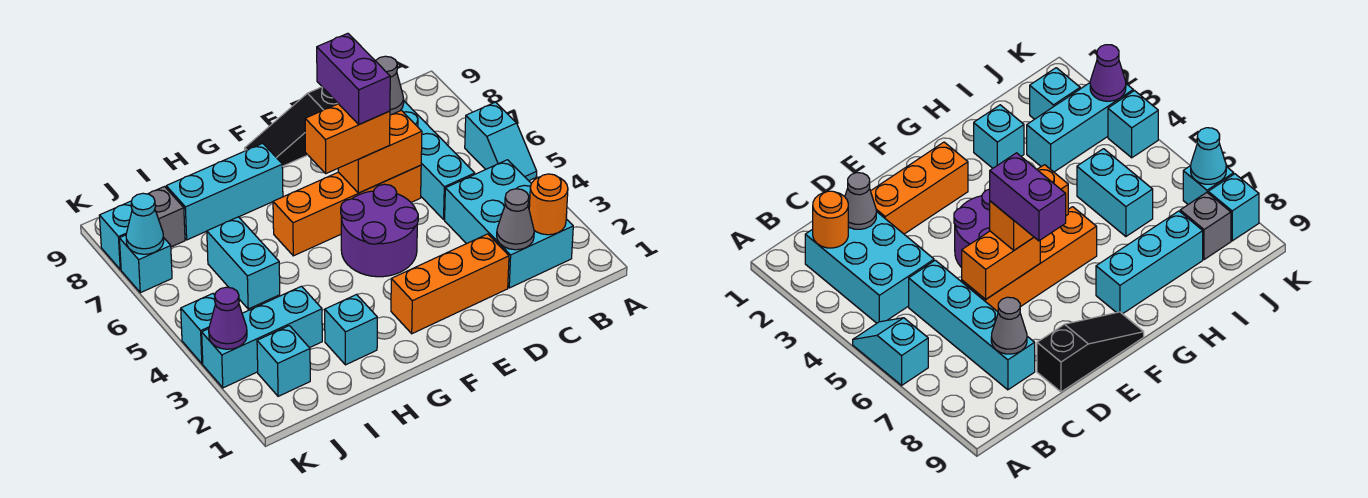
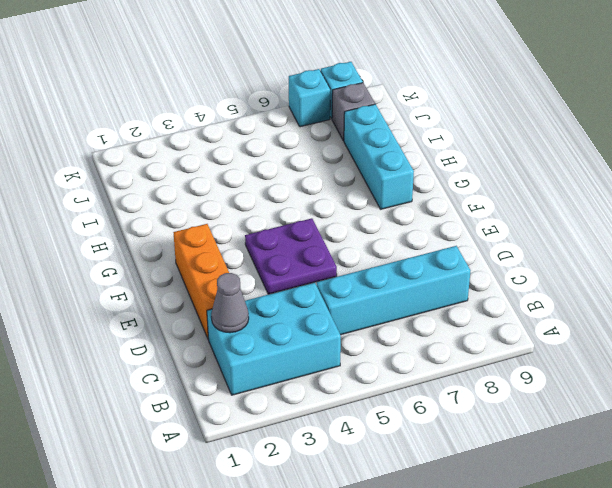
purple 2x2 plate [245,218,337,294] -> purple 2x2 round brick [341,184,418,277]
none -> cyan 1x2 slope [465,102,537,181]
none -> orange 1x4 brick [273,165,421,256]
none -> black 1x3 slope [245,87,338,166]

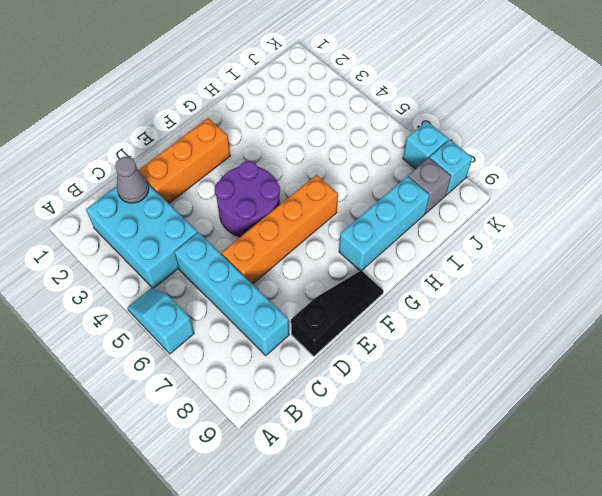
none -> cyan 1x1 brick [325,294,377,365]
none -> cyan 1x3 brick [202,286,322,388]
none -> cyan 1x2 brick [207,217,280,309]

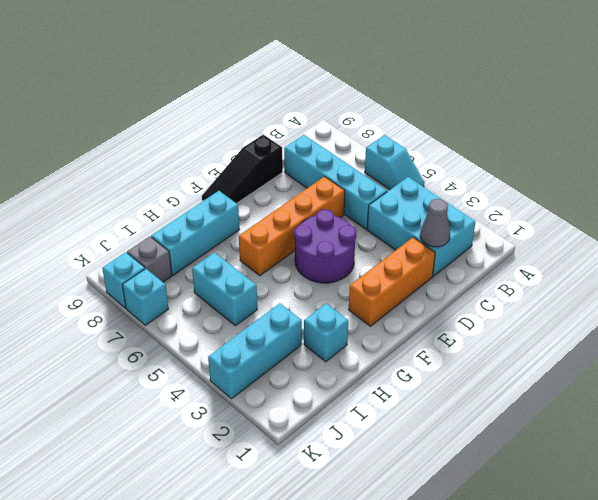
none -> cyan 1x1 brick [257,326,310,396]
none -> cyan 1x1 brick [181,294,215,364]
none -> orange 1x1 round brick [529,174,568,235]

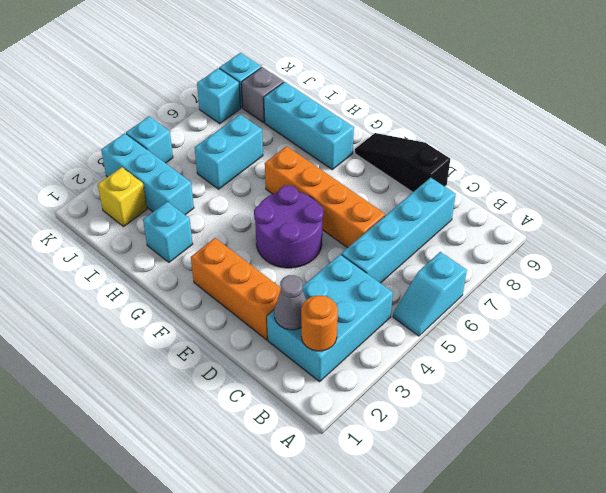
yellow 1x1 brick [98,167,147,227] -> cyan 1x1 brick [257,326,310,396]
none -> grey 1x1 cone [376,56,404,115]
none -> orange 1x2 brick [338,110,422,193]
none -> purple 1x1 cone [209,287,247,349]

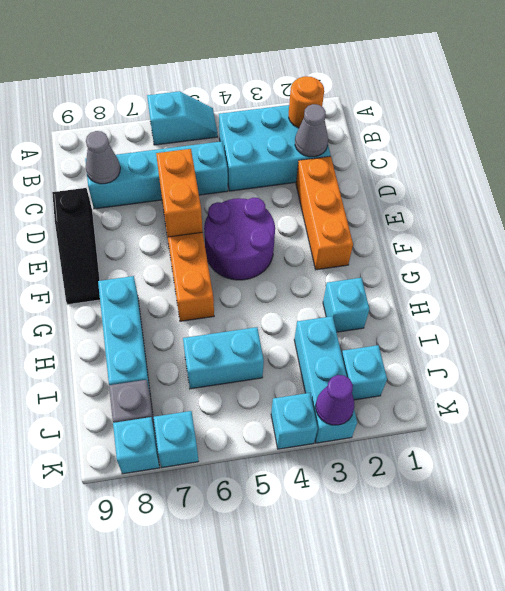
none -> cyan 1x1 cone [126,193,164,254]
none -> orange 1x2 brick [305,104,390,173]
none -> purple 1x2 brick [317,33,390,124]

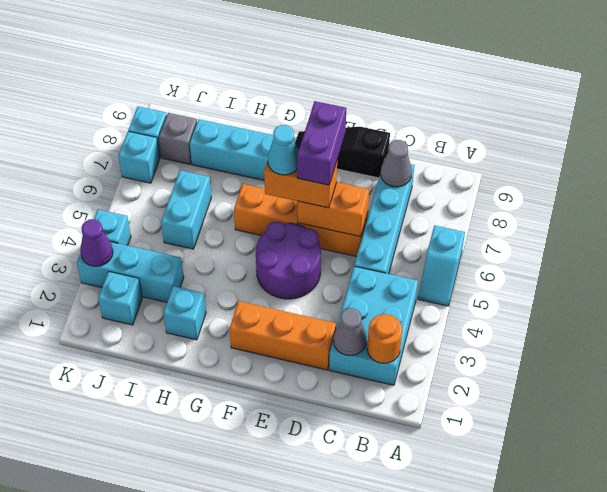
cyan 1x1 cone [268,125,299,175] -> cyan 1x1 cone moved to [126,193,164,254]

